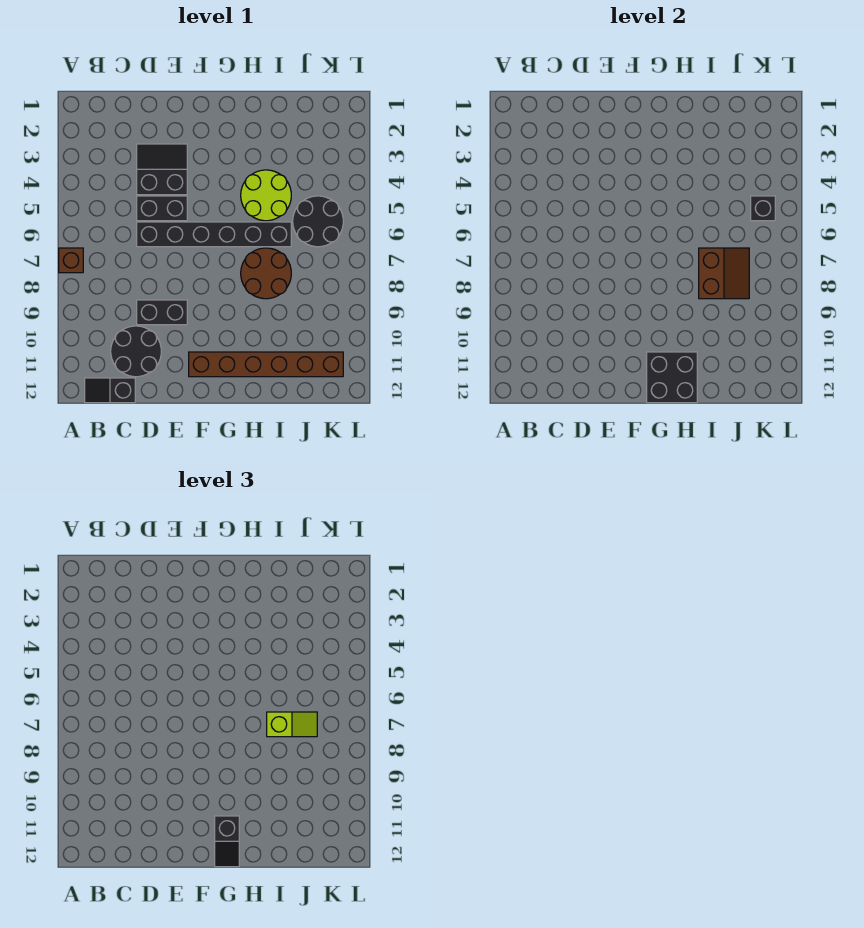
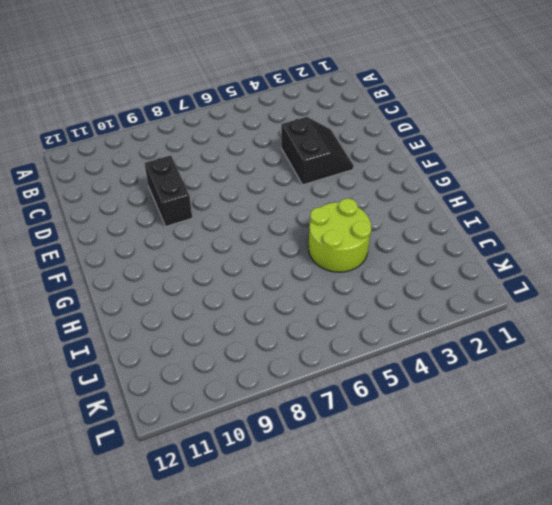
none -> brown 1x1 brick [59,248,83,273]
none -> black 1x2 slope [85,378,135,403]
none -> black 2x2 round brick [111,326,161,377]

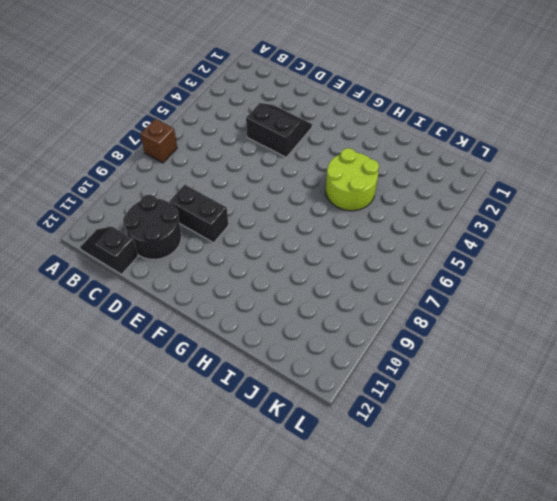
none -> black 1x2 brick [137,196,187,221]
none -> black 1x6 brick [137,222,291,247]
none -> brown 1x6 brick [189,352,343,377]

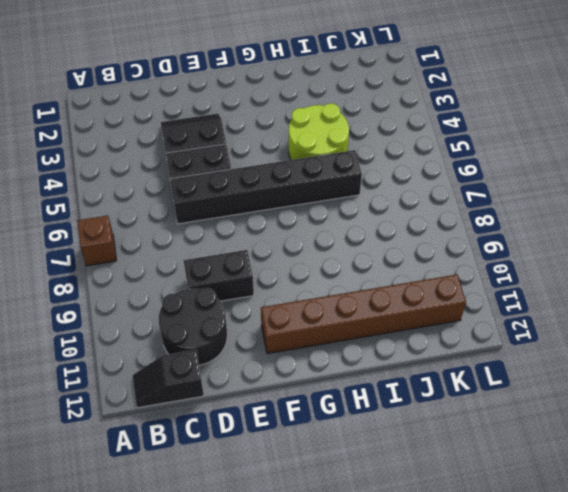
none -> brown 2x2 round brick [241,248,291,299]
none -> black 2x2 round brick [293,196,343,247]
none -> black 2x2 brick [647,352,697,403]

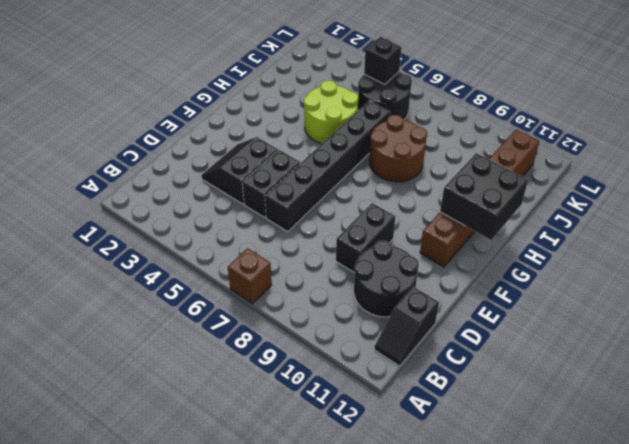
none -> brown 2x2 slope [699,248,749,299]
none -> black 1x2 slope [215,816,239,867]
none -> lime 1x2 slope [267,712,317,737]

